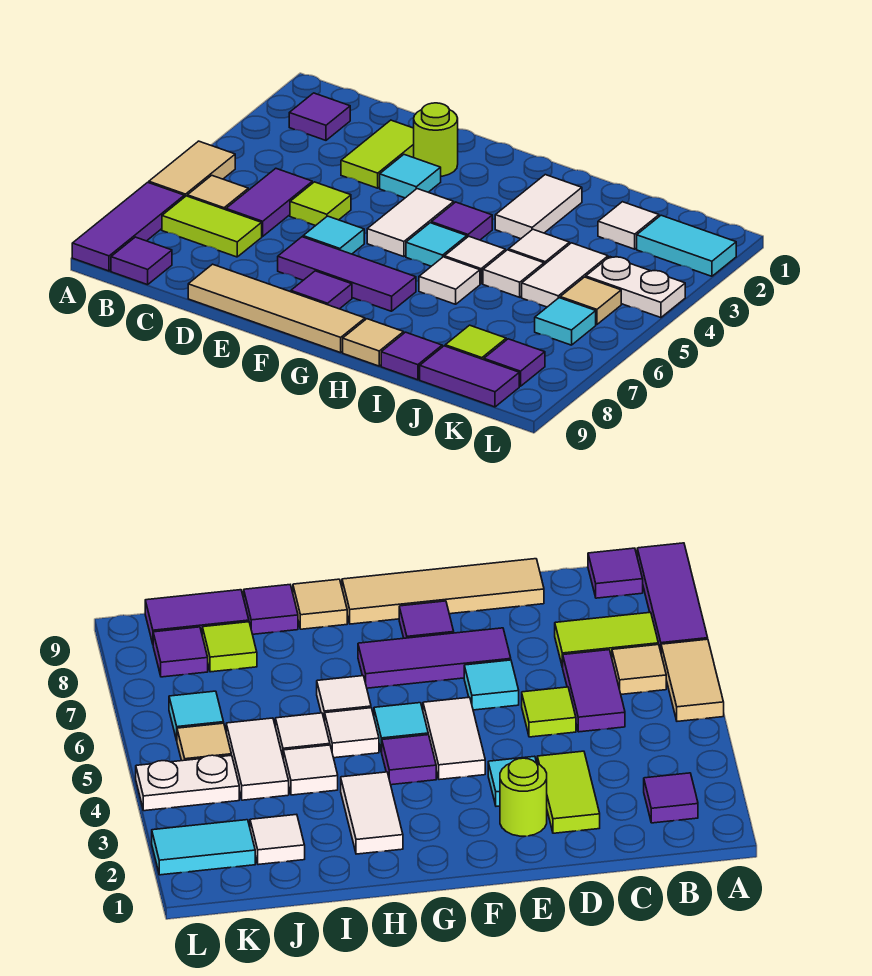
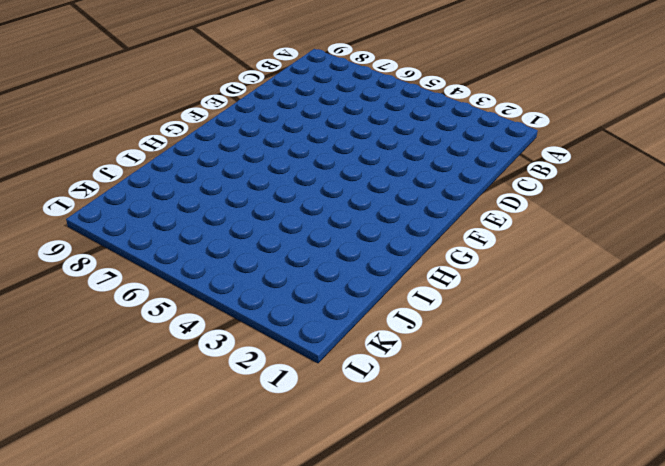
none -> tan 1x2 tile [149,141,235,197]
none -> purple 1x3 tile [72,182,184,271]
none -> purple 1x1 tile [289,93,350,140]
none -> tan 1x1 tile [187,175,248,210]

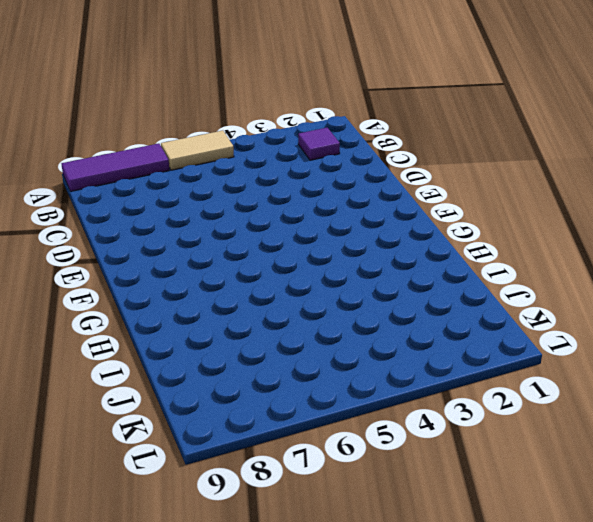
none -> tan 1x1 tile [187,175,248,210]
none -> lime 1x2 tile [162,196,262,257]
none -> purple 1x1 tile [111,237,172,285]
none -> purple 1x2 tile [226,168,312,236]

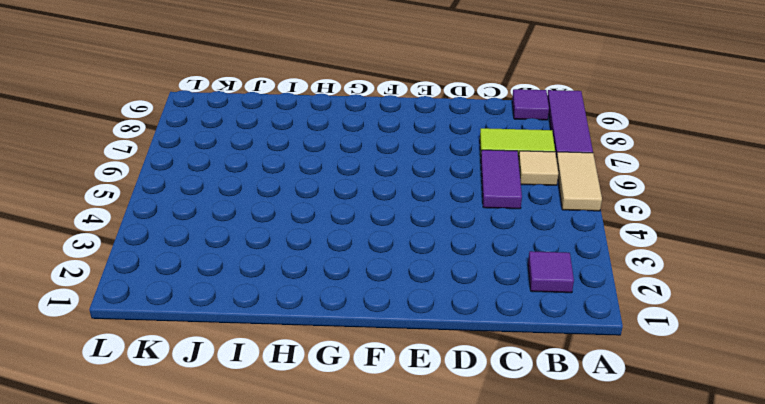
none -> lime 1x2 tile [341,120,414,188]
none -> lime 1x1 tile [290,182,351,226]
none -> tan 1x4 tile [188,264,365,353]
none -> lime 1x1 round brick [414,103,458,176]

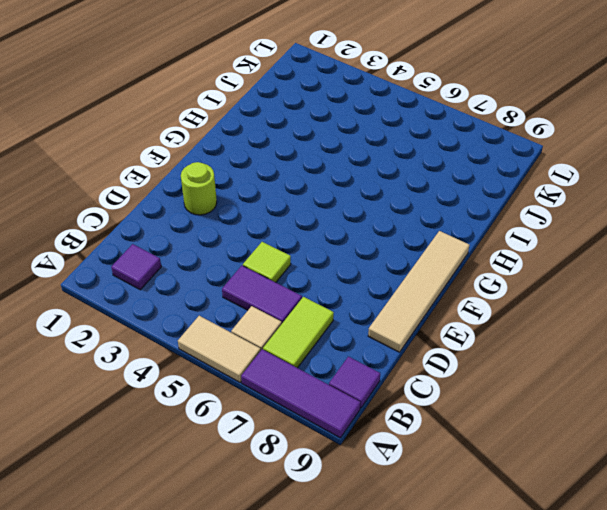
none -> lime 1x2 tile [341,120,414,188]
none -> cyan 1x1 tile [380,155,441,198]
none -> cyan 1x1 tile [303,216,364,254]
none -> purple 1x3 tile [278,237,416,311]

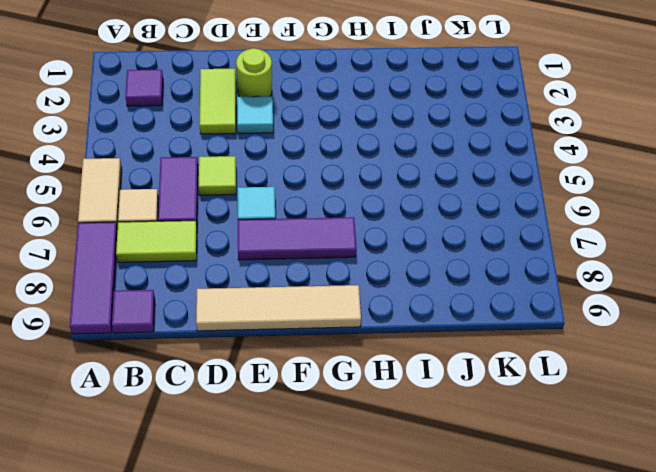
none -> white 1x2 tile [367,189,454,257]
none -> purple 1x1 tile [291,271,352,309]
none -> purple 1x1 tile [431,202,492,240]
none -> cyan 1x1 tile [406,223,467,266]

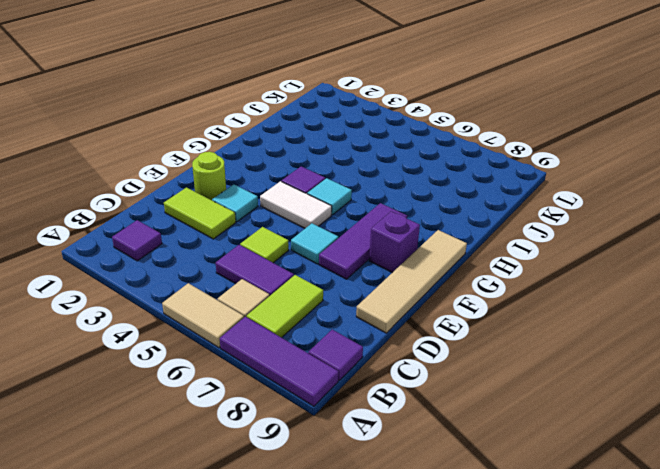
purple 1x1 brick [369,211,420,273] -> purple 1x1 tile [291,271,352,309]
none -> white 1x2 tile [495,175,582,239]
none -> white 1x1 tile [444,236,505,284]
none -> white 1x1 tile [419,257,480,304]
none -> tan 1x1 tile [343,319,404,366]

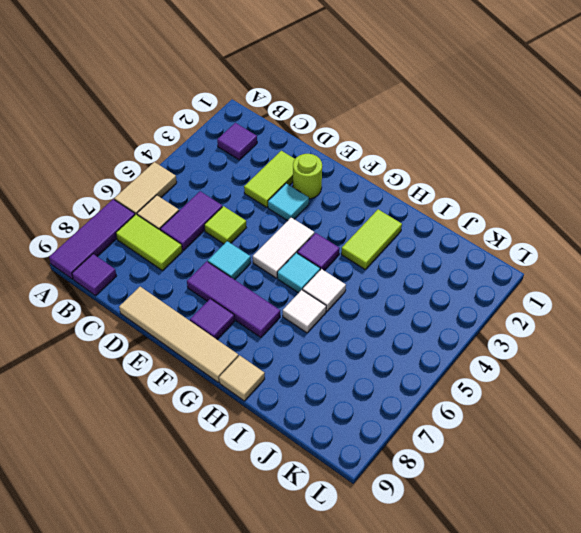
lime 1x2 tile [341,209,402,269] -> white 1x2 tile [495,175,582,239]
none -> white 1x1 tile [509,229,570,265]
none -> white 1x1 tile [483,250,544,297]
none -> purple 1x1 tile [381,332,442,380]
none -> white 1x1 tile [598,202,659,249]

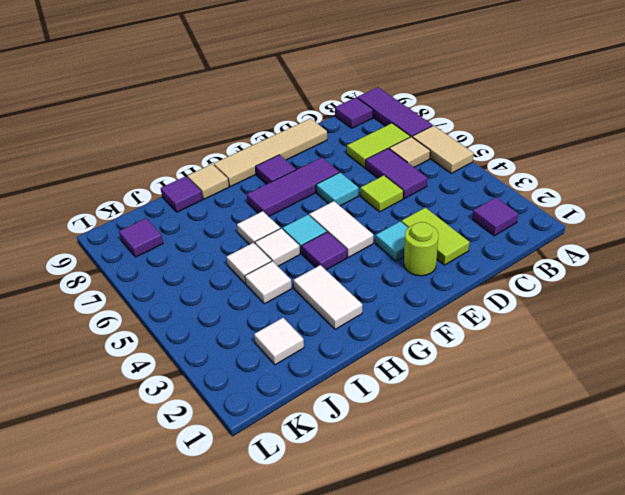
none -> white 1x2 tile [522,243,608,307]
none -> lime 1x1 tile [445,325,506,360]
none -> purple 1x2 tile [420,346,519,407]
none -> cyan 1x2 tile [637,215,736,276]

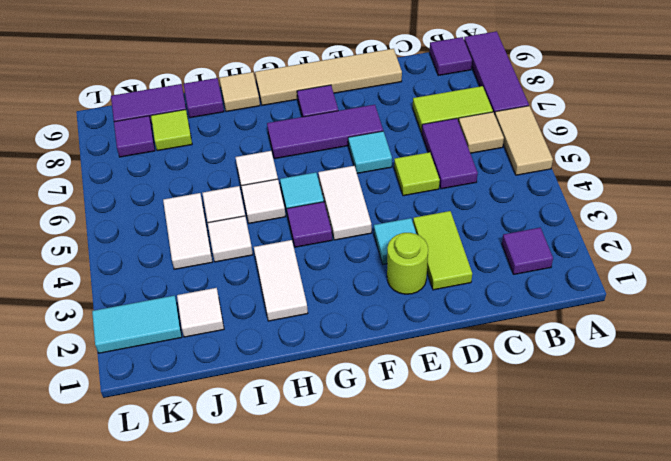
none -> white 1x2 plate [586,257,685,318]
none -> tan 1x1 tile [560,277,621,325]
none -> cyan 1x1 tile [535,298,596,345]

